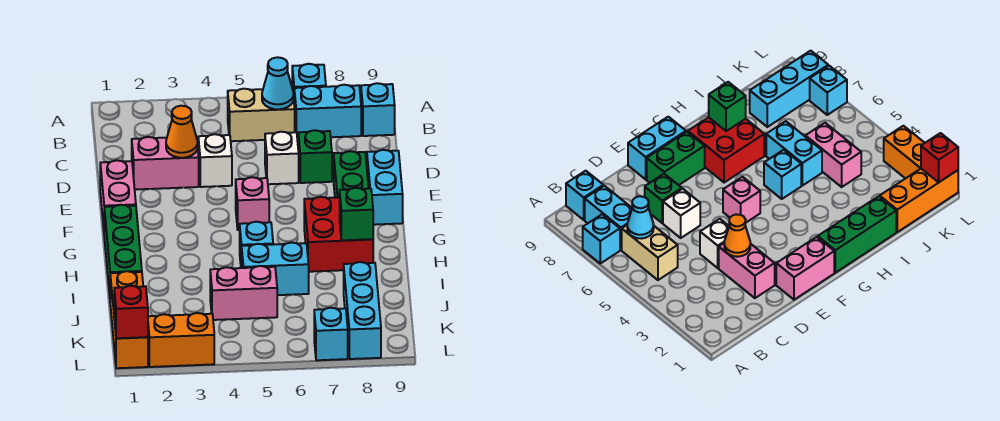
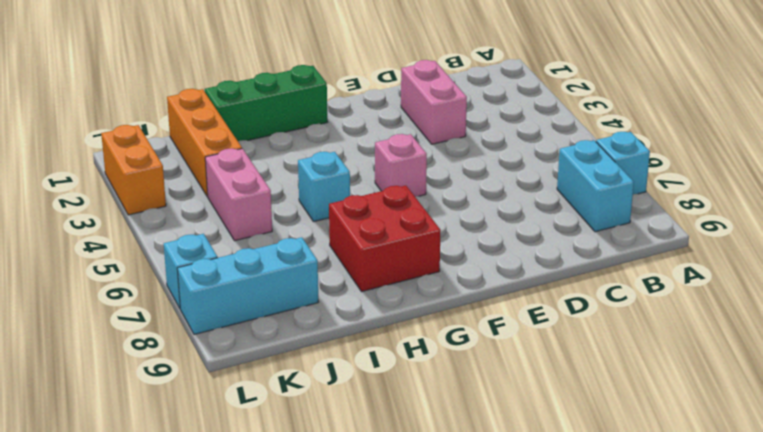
orange 1x3 brick [167,89,242,197] -> orange 1x3 brick turned to [110,271,148,368]
none -> tan 1x2 brick [228,88,295,141]
none -> cyan 1x1 brick [361,83,395,136]
none -> white 1x1 brick [198,134,232,187]

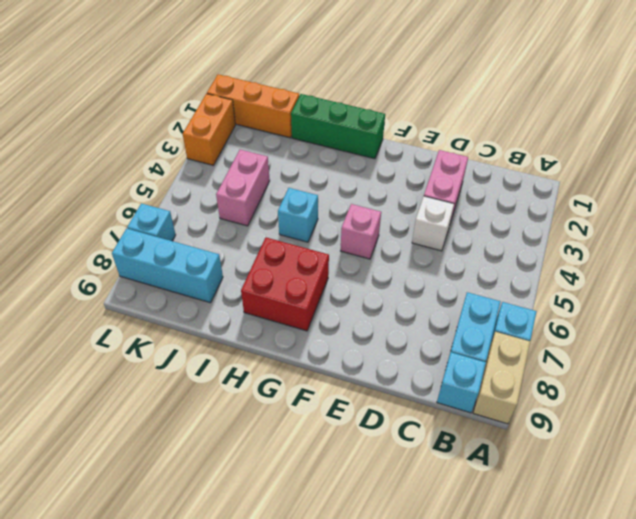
tan 1x2 brick [473,332,530,424] -> tan 1x2 brick moved to [228,88,295,141]
none -> white 1x1 brick [265,132,299,184]
none -> green 1x1 brick [298,130,332,183]
none -> pink 1x2 brick [100,160,136,227]

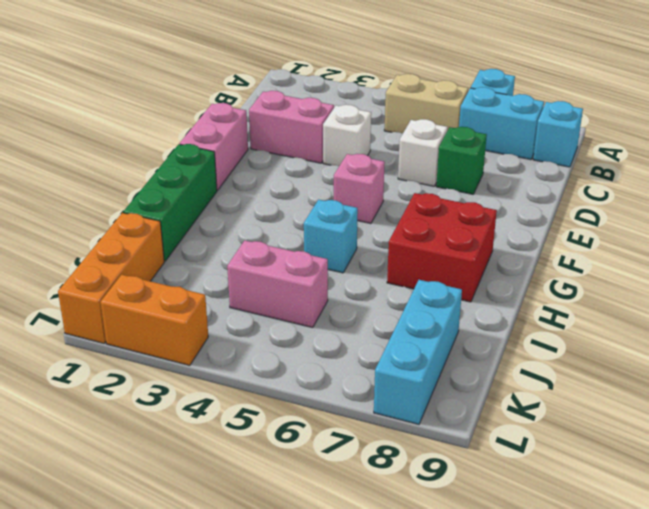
none -> green 1x2 brick [334,151,369,198]
none -> cyan 1x2 brick [367,150,403,225]
none -> cyan 1x2 brick [242,243,309,295]

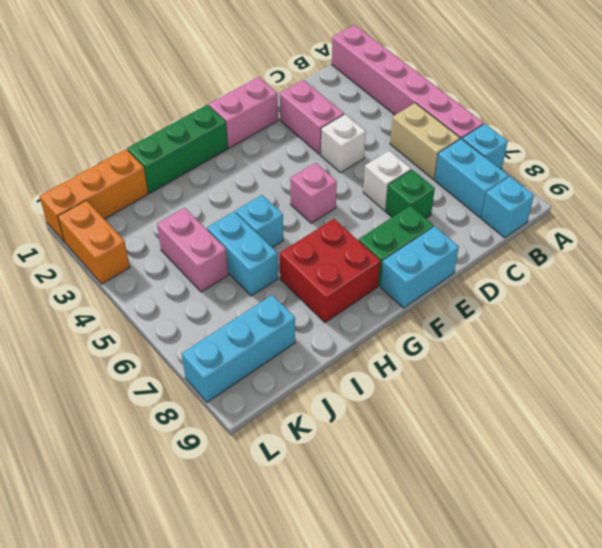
pink 1x6 brick [332,25,484,139] -> none
none -> cyan 1x1 brick [314,308,348,360]
none -> cyan 1x1 cone [262,57,294,109]
none -> orange 1x1 cone [166,106,198,158]

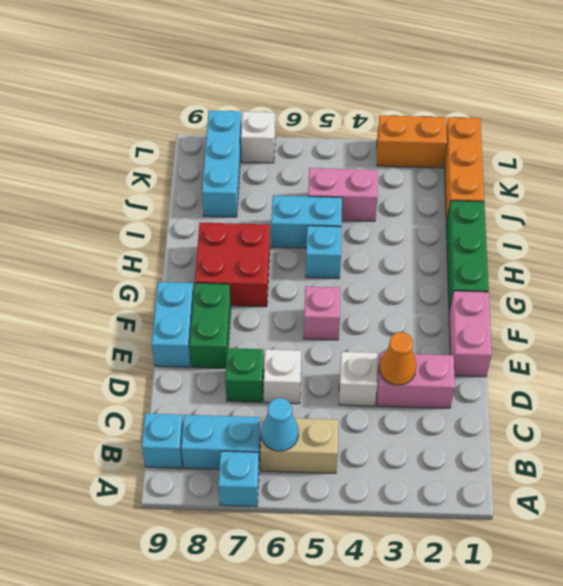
white 1x1 brick [241,111,275,163] -> cyan 1x1 brick [314,308,348,360]
none -> green 1x1 brick [340,188,373,240]
none -> red 1x1 brick [114,286,148,338]

